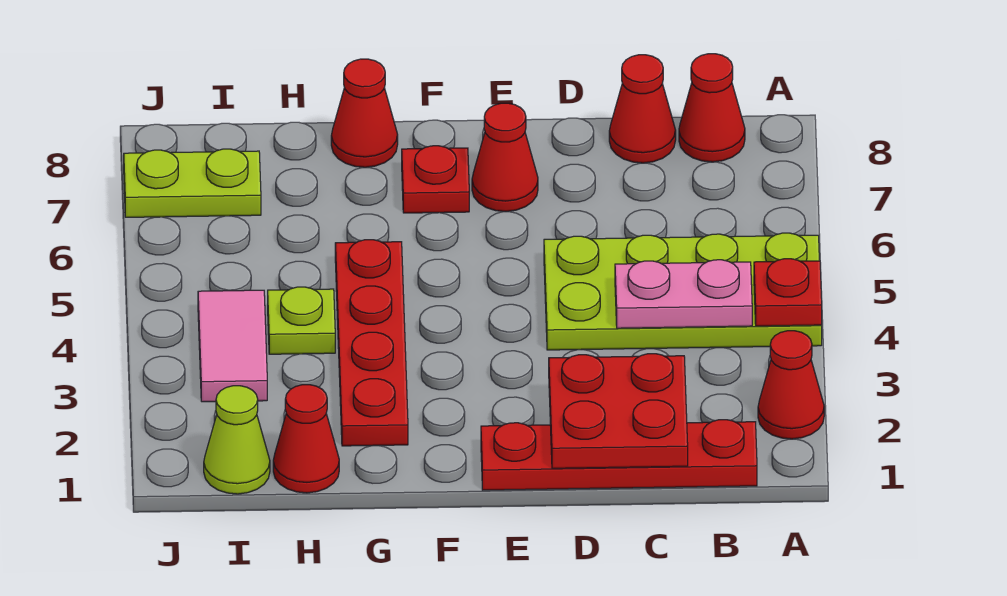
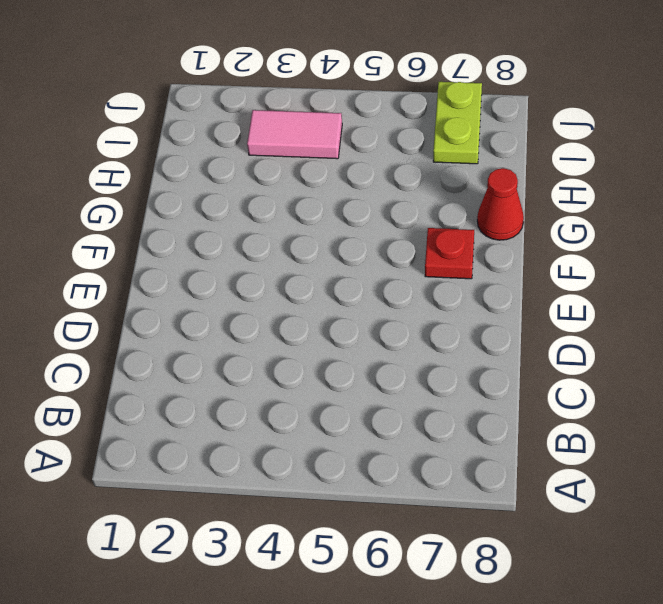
none -> red 1x1 cone [758,331,824,439]
none -> lime 2x4 plate [544,233,822,350]
none -> red 1x4 plate [481,420,757,490]

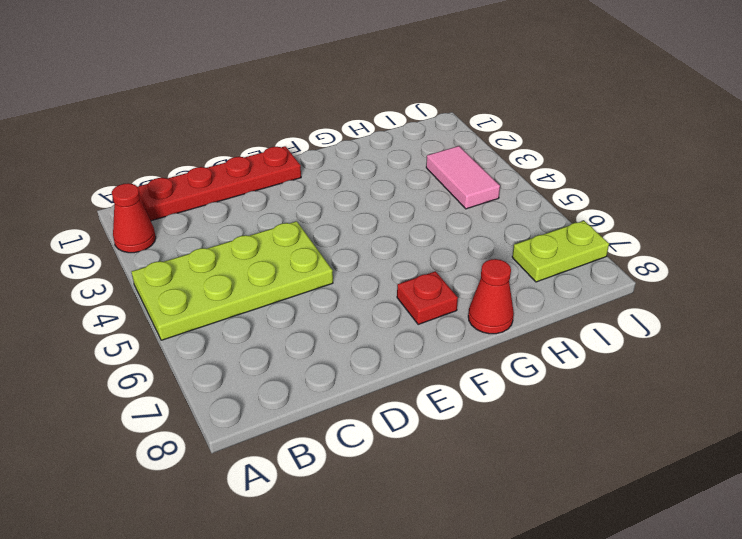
none -> red 1x1 cone [679,54,745,162]
none -> red 1x1 cone [609,55,676,163]
none -> red 1x1 cone [472,103,538,212]

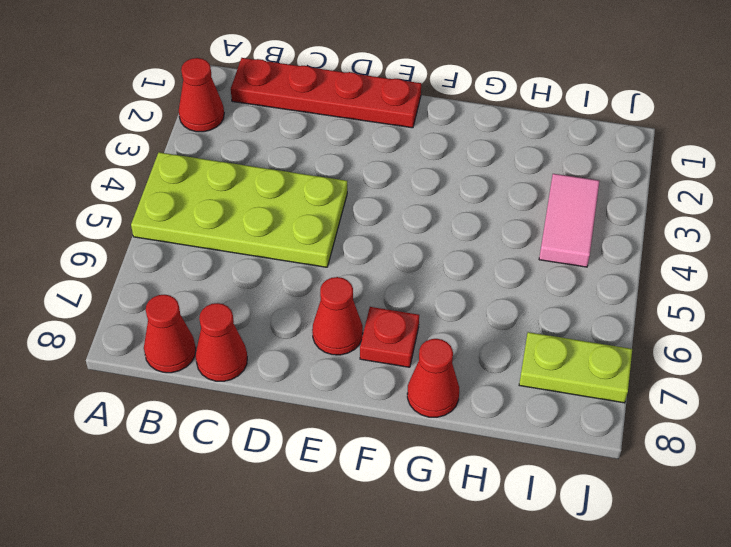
none -> red 1x4 plate [335,240,408,446]
none -> red 1x1 cone [273,385,339,493]
none -> lime 1x1 plate [268,287,335,354]

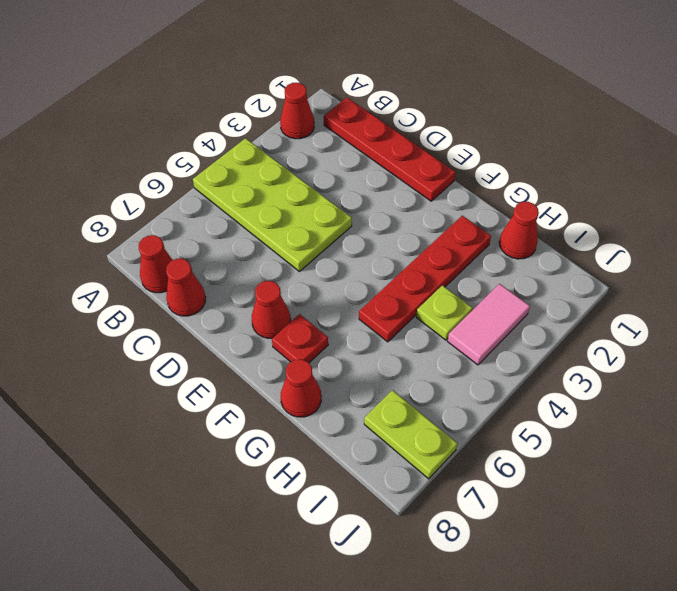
none -> lime 1x1 cone [204,386,270,494]
none -> red 1x1 plate [754,259,822,326]
none -> pink 1x2 plate [615,260,752,328]

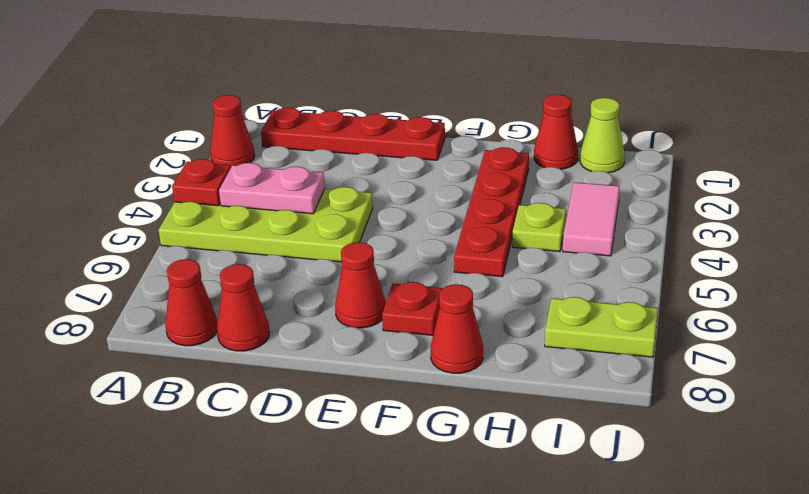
none -> red 2x2 plate [549,354,688,468]

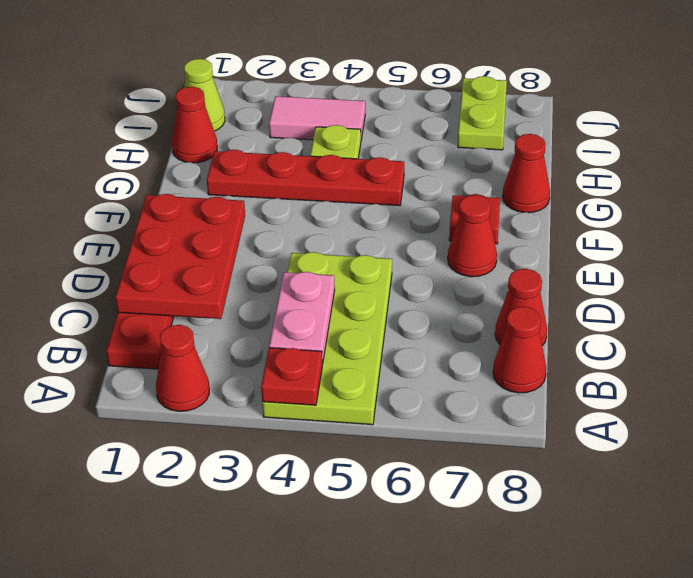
red 2x3 plate [115,194,245,319] -> red 2x2 plate [549,354,688,468]

